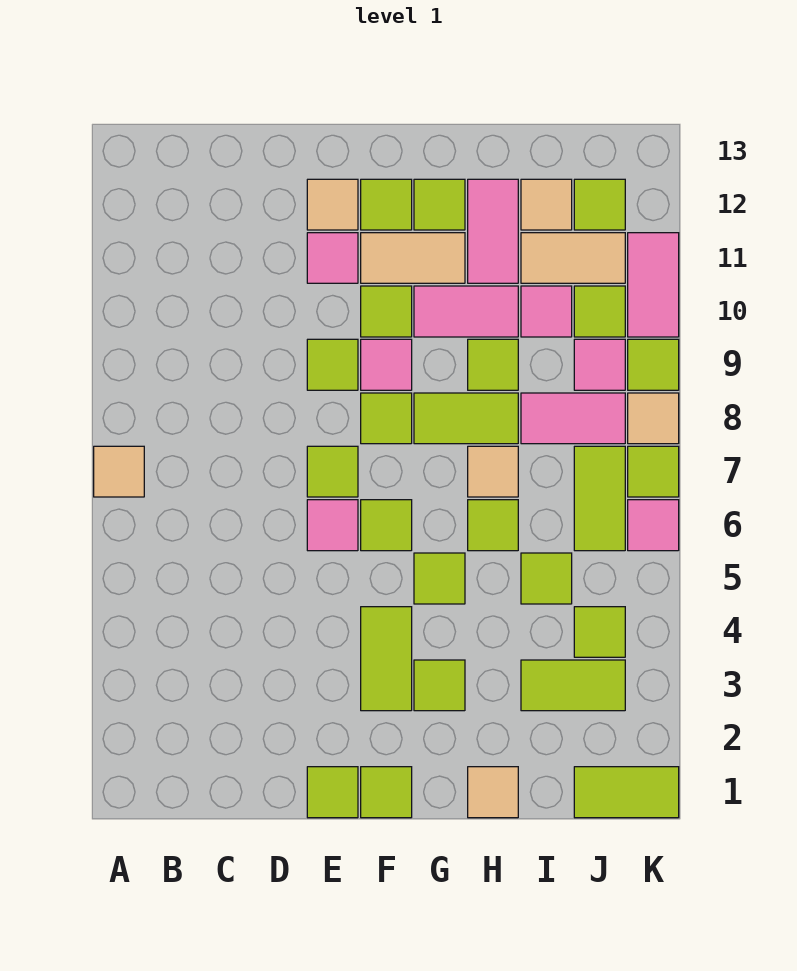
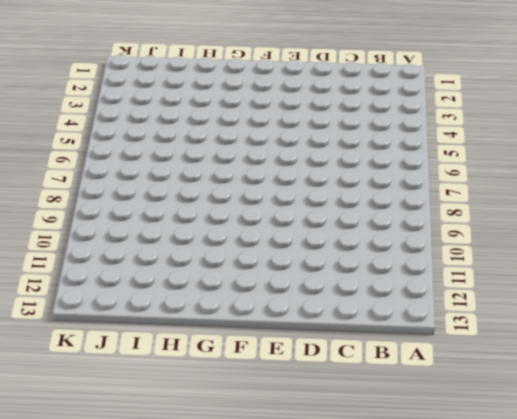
none -> tan 1x1 tile [94,446,144,497]
none -> lime 1x1 tile [307,767,358,818]
none -> pink 1x1 tile [307,500,358,551]
none -> lime 1x1 tile [307,446,358,497]

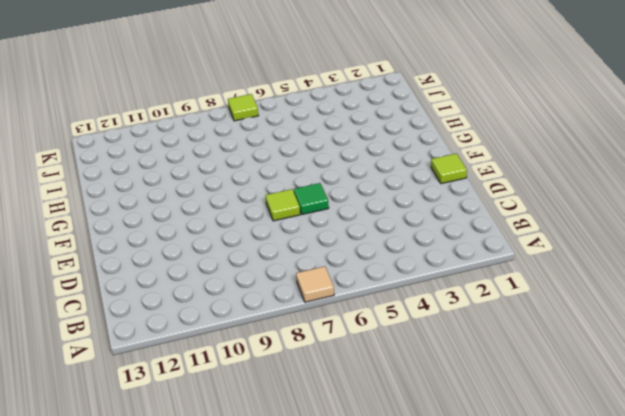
green 1x1 tile [294,183,329,214] -> pink 1x1 tile [307,500,358,551]
none -> lime 1x1 tile [307,339,358,390]
none -> pink 1x1 tile [307,233,358,283]
none -> tan 1x1 tile [307,179,358,230]
none -> lime 1x1 tile [361,767,412,818]

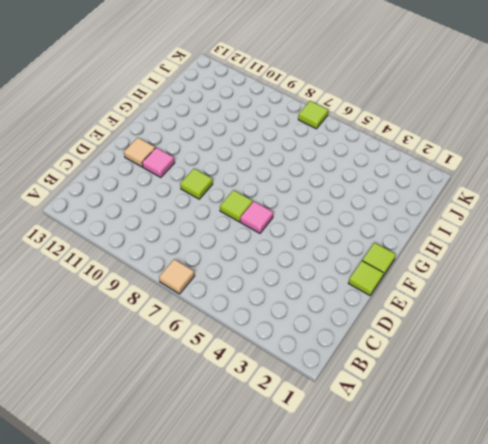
none -> lime 1x2 tile [361,607,412,711]
none -> lime 1x1 tile [361,500,412,551]
none -> lime 1x1 tile [361,393,412,444]
none -> pink 1x1 tile [361,339,412,390]

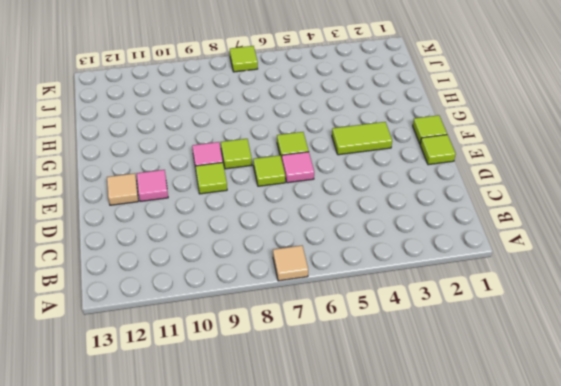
none -> lime 1x1 tile [361,286,412,337]
none -> tan 1x2 tile [361,233,465,283]
none -> lime 1x1 tile [361,179,412,230]
none -> lime 1x1 tile [414,660,465,711]

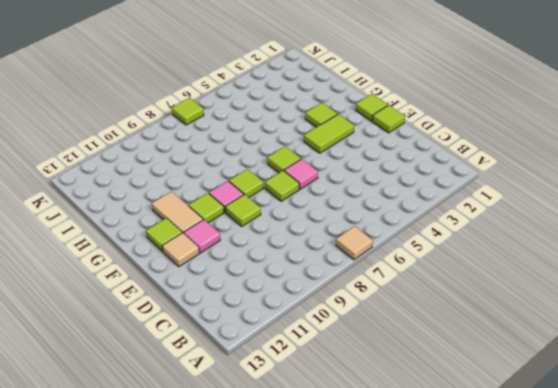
none -> lime 1x1 tile [414,553,465,604]
none -> lime 1x2 tile [414,393,518,444]
none -> pink 1x2 tile [414,286,518,337]
none -> lime 1x1 tile [414,179,465,230]

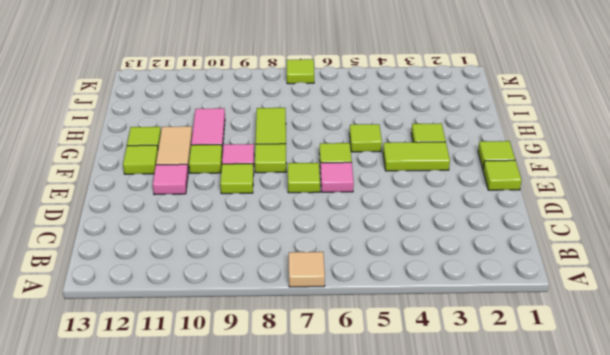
none -> tan 1x1 tile [307,179,358,230]
none -> tan 1x1 tile [468,767,518,818]
none -> lime 1x1 tile [468,500,518,551]
none -> tan 1x1 tile [468,446,518,497]

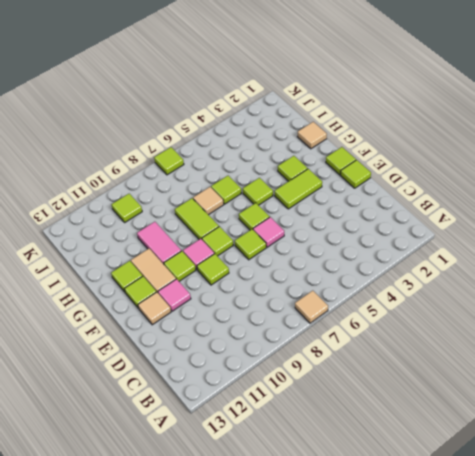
none -> lime 1x1 tile [468,339,518,390]
none -> pink 1x2 tile [468,179,518,283]
none -> lime 1x2 tile [521,660,625,711]
none -> lime 1x1 tile [521,553,572,604]

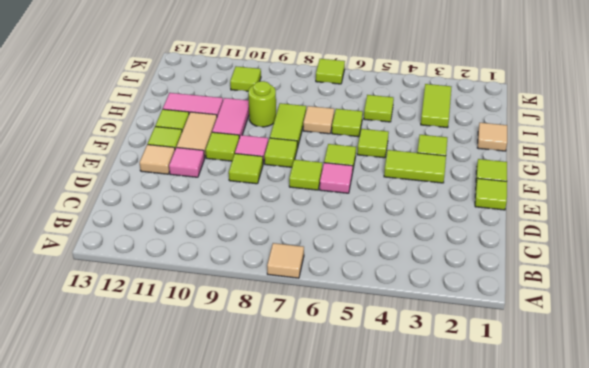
lime 1x1 round brick [248,81,276,127] -> lime 1x1 tile [468,339,518,390]
none -> pink 1x2 tile [521,393,625,444]
none -> pink 1x1 tile [521,286,572,337]
none -> tan 1x2 tile [521,233,625,283]
none -> tan 1x1 tile [521,179,572,230]

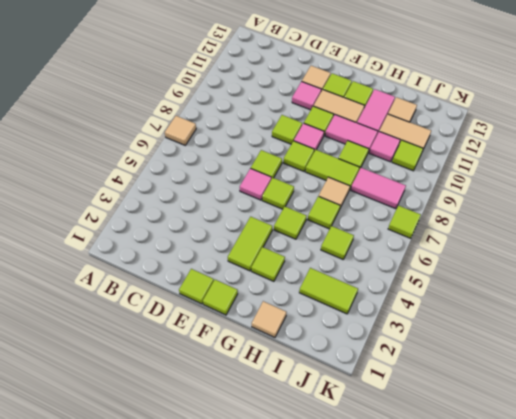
none -> lime 1x2 tile [574,767,679,818]
none -> lime 1x1 tile [574,607,625,657]
none -> lime 1x2 tile [574,446,625,551]
none -> pink 1x1 tile [574,339,625,390]

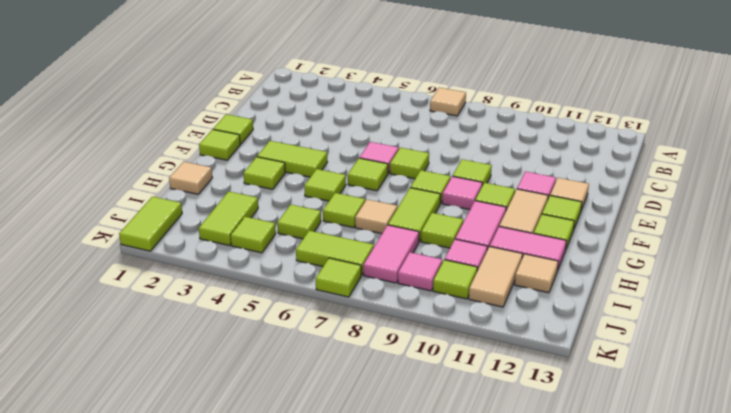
none -> lime 1x1 tile [574,179,625,230]
none -> pink 1x1 tile [628,500,679,551]
none -> tan 1x1 tile [628,393,679,444]
none -> lime 1x1 tile [628,339,679,390]

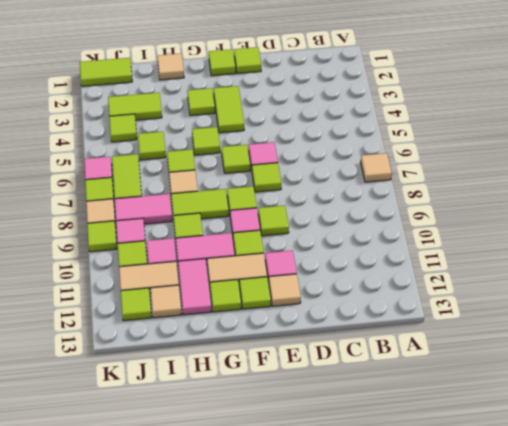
none -> pink 1x2 tile [628,233,679,337]

